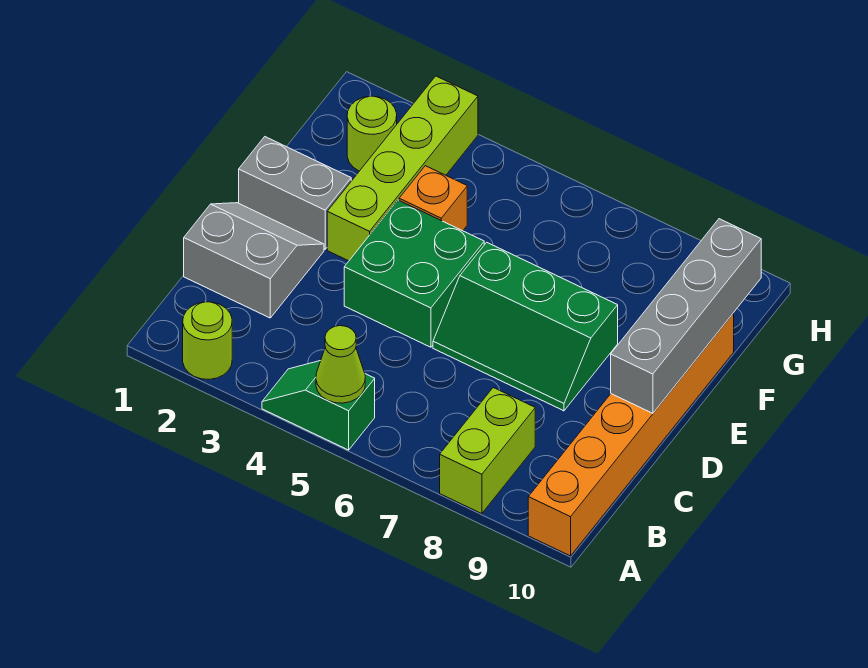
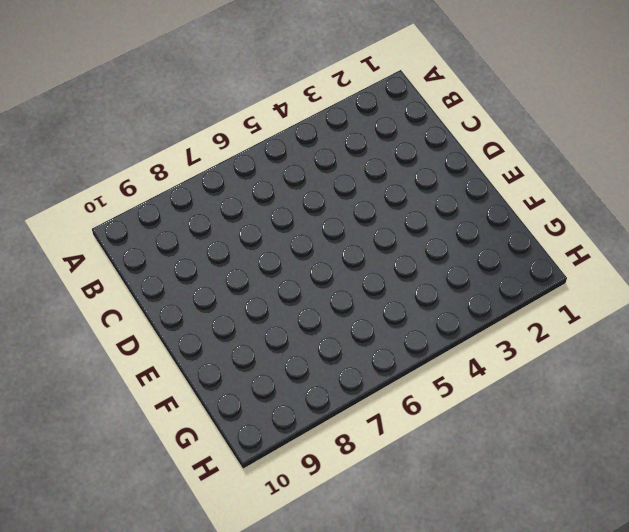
none -> lime 1x1 round brick [183,302,232,379]
none -> green 1x2 slope [262,361,375,450]
none -> lime 1x2 brick [440,388,535,514]

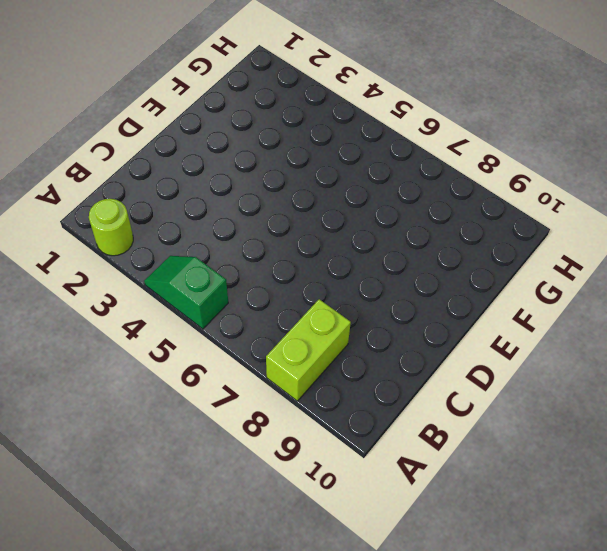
none -> orange 1x6 brick [528,313,734,556]
none -> grey 2x2 slope [184,203,324,318]
none -> green 2x2 brick [344,200,484,347]

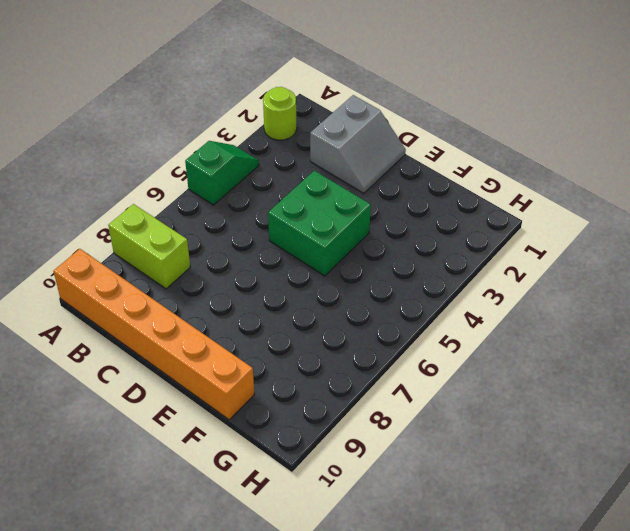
none -> green 2x3 slope [433,242,618,411]
none -> grey 1x2 brick [239,137,351,249]
none -> lime 1x4 brick [327,76,478,261]

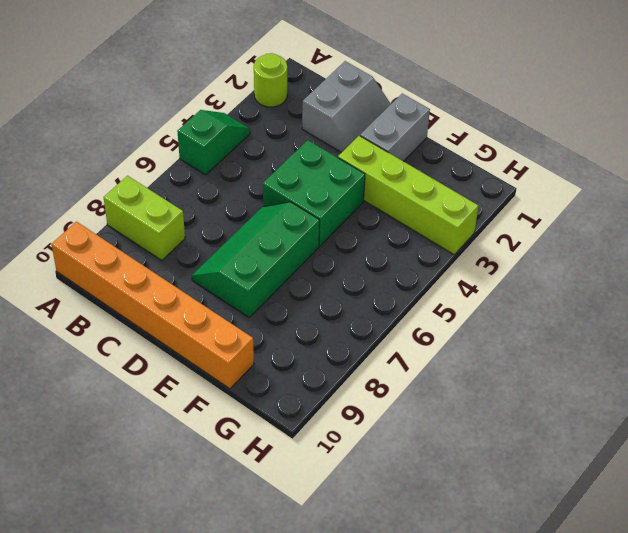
none -> orange 1x1 brick [399,166,467,231]
none -> lime 1x1 round brick [347,96,397,171]
none -> lime 1x1 cone [316,326,365,403]

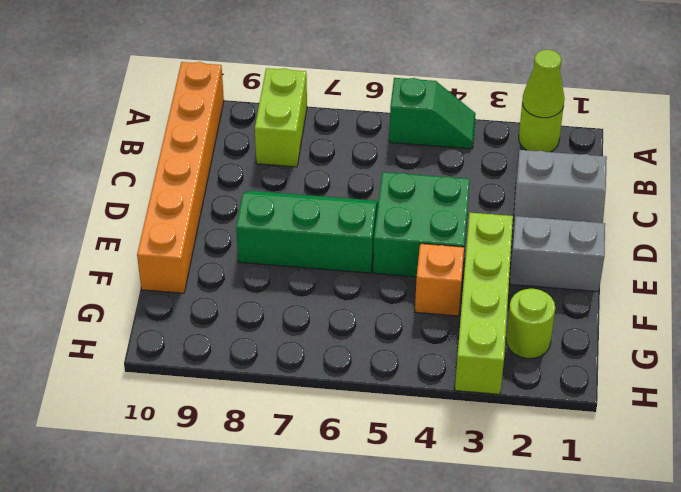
lime 1x1 cone [522,50,565,118] -> lime 1x1 cone moved to [316,326,365,403]
none -> grey 1x4 brick [611,219,761,413]

